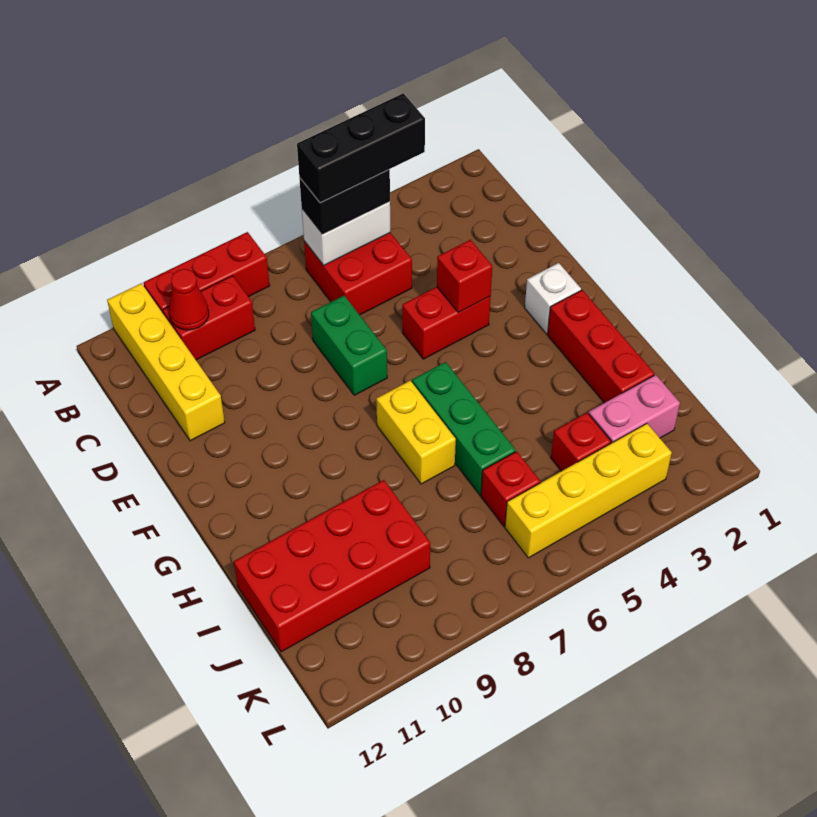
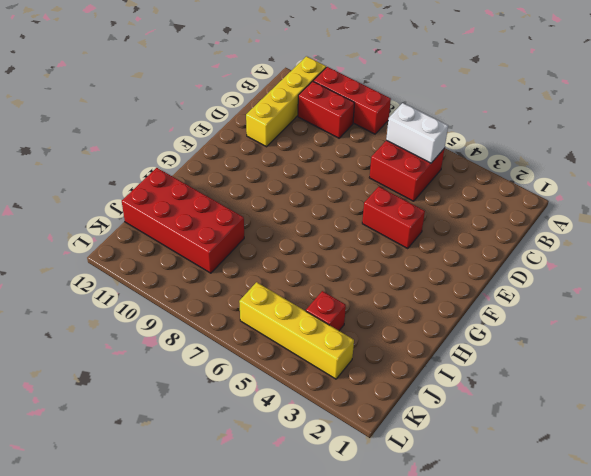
none -> green 1x2 brick [311,296,387,395]
none -> white 1x1 brick [525,263,581,334]
none -> red 1x3 brick [548,290,654,403]

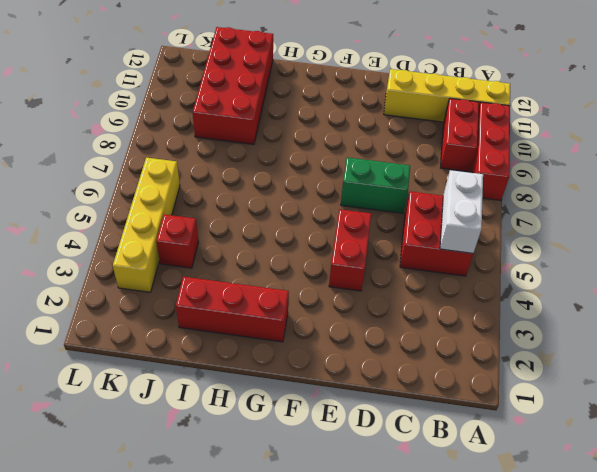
none -> white 1x1 brick [525,263,581,334]
none -> green 1x3 brick [412,362,516,495]
none -> yellow 1x2 brick [376,381,456,484]

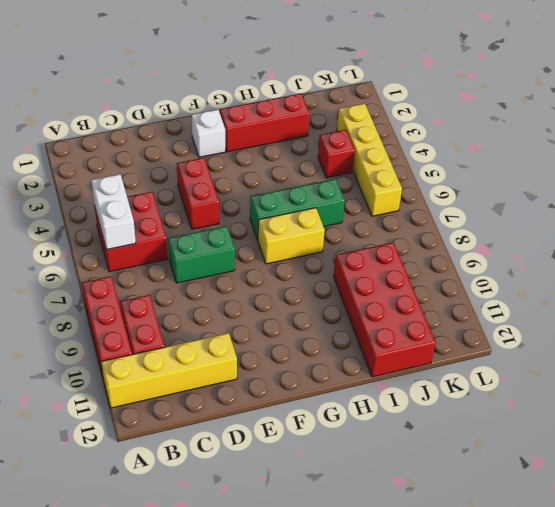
none -> pink 1x2 brick [589,375,680,443]
none -> red 1x1 brick [481,451,540,526]
none -> red 1x1 cone [169,269,209,330]

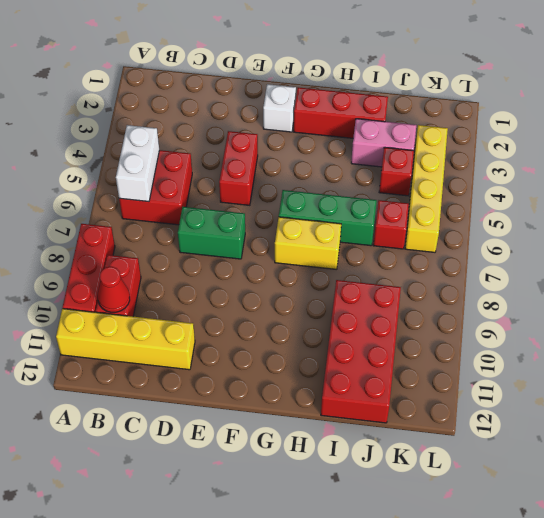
pink 1x2 brick [351,119,416,167] -> pink 1x2 brick turned to [589,375,680,443]
none -> red 1x1 brick [437,240,492,313]
none -> black 1x2 brick [299,169,390,235]
none -> black 1x3 brick [297,93,425,203]

